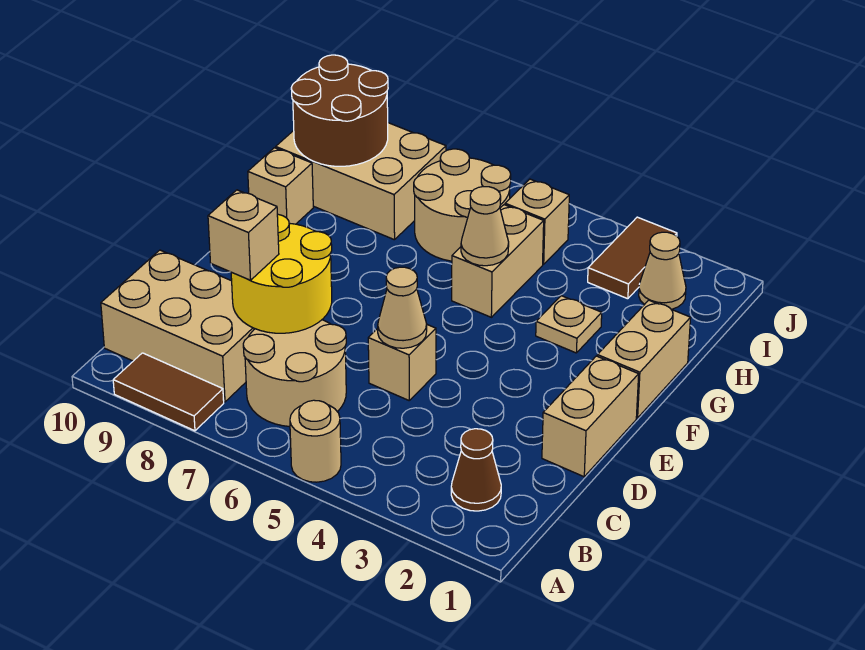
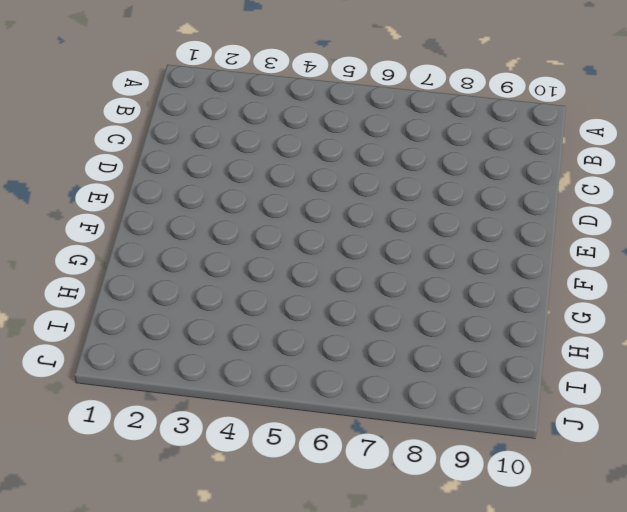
none -> tan 1x1 round brick [290,400,341,482]
none -> brown 1x2 tile [113,353,224,431]
none -> brown 1x1 cone [451,429,501,511]

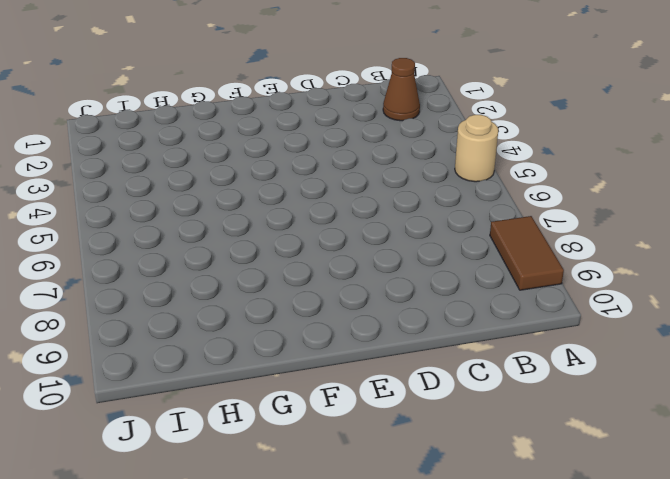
none -> tan 2x2 round brick [243,320,346,427]
none -> tan 2x3 brick [101,250,255,402]
none -> tan 1x2 brick [542,356,639,477]

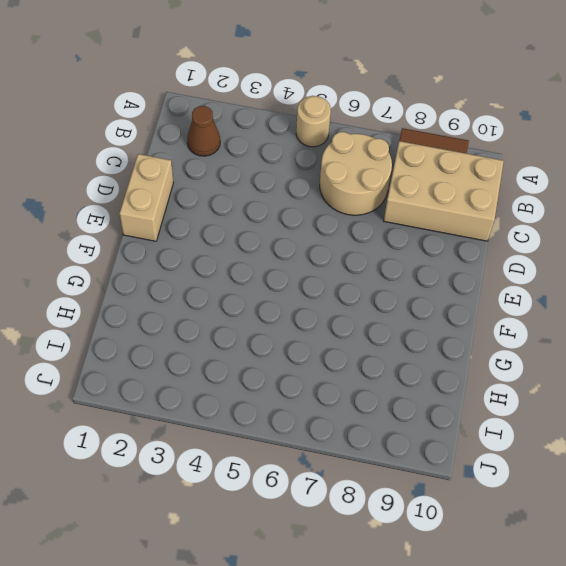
none -> tan 1x1 brick [368,325,436,400]
none -> tan 1x2 brick [597,300,690,418]
none -> tan 1x1 plate [536,296,602,353]

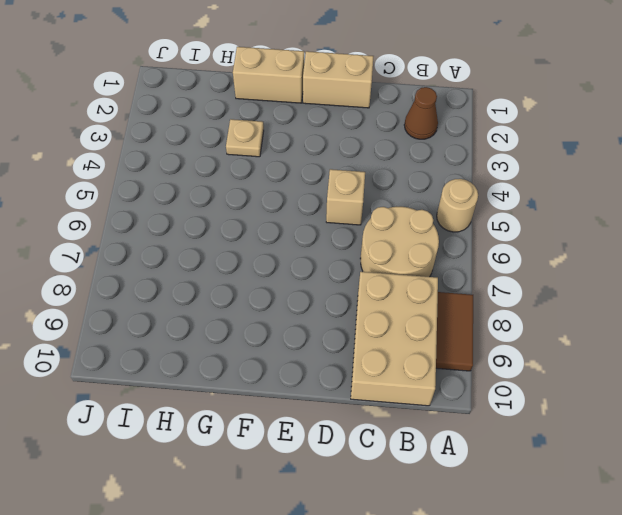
none -> tan 1x2 brick [452,205,544,317]
none -> tan 1x1 brick [248,148,313,224]
none -> tan 2x2 round brick [414,149,511,261]

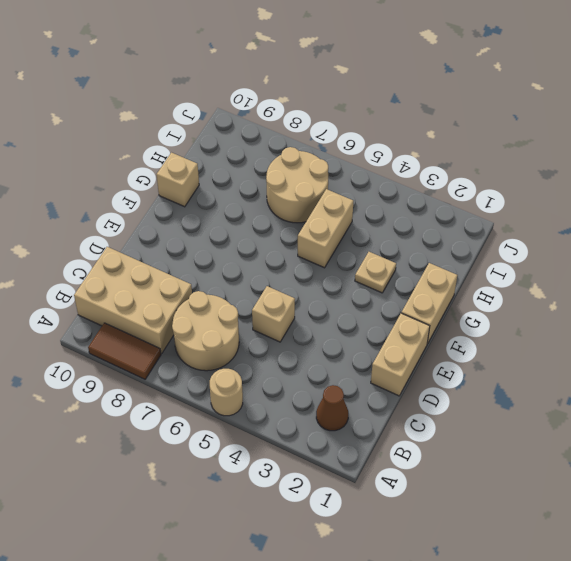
none -> tan 2x3 brick [276,123,446,240]
none -> tan 1x1 cone [639,232,686,309]
none -> brown 1x2 tile [588,217,677,299]

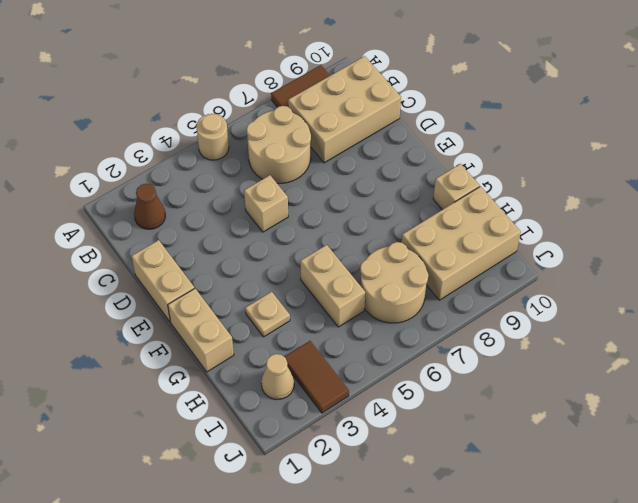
none -> tan 1x1 brick [505,179,569,264]
none -> yellow 2x2 round brick [231,214,332,333]
none -> tan 1x1 cone [378,267,427,348]

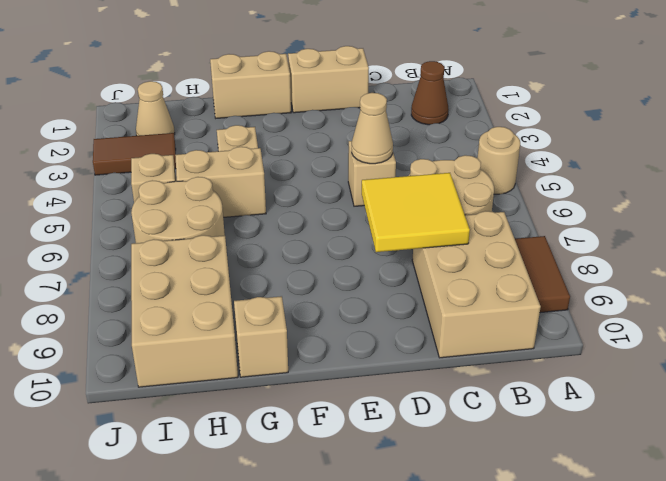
yellow 2x2 tile [362,173,470,252] -> yellow 2x2 round brick [231,214,332,333]
none -> tan 1x1 cone [461,187,509,266]
none -> brown 2x2 round brick [291,55,388,166]
none -> tan 1x1 brick [208,190,279,280]

